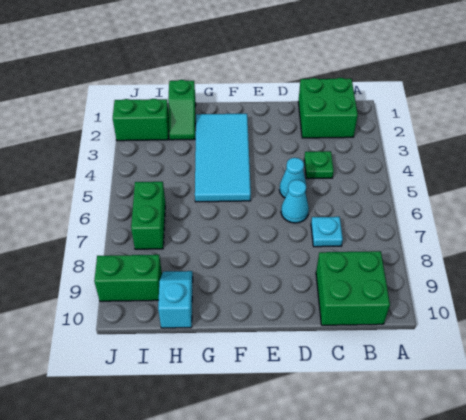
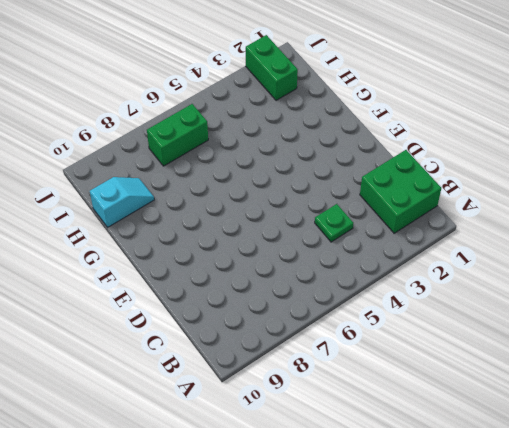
none -> green 2x2 brick [316,251,390,325]
none -> cyan 1x1 plate [311,217,343,247]
none -> cyan 1x1 cone [280,158,306,198]

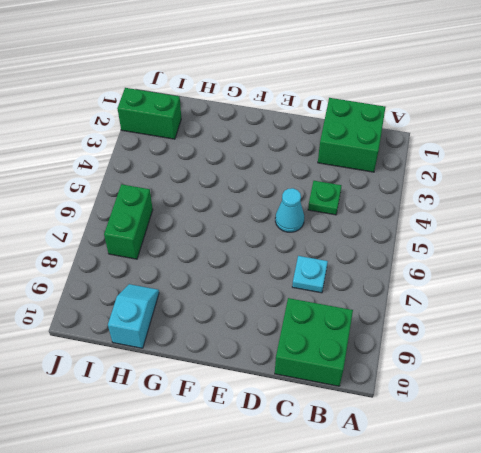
none -> cyan 1x1 cone [281,180,309,223]
none -> cyan 2x4 tile [195,114,251,202]
none -> green 1x2 slope [168,80,196,140]

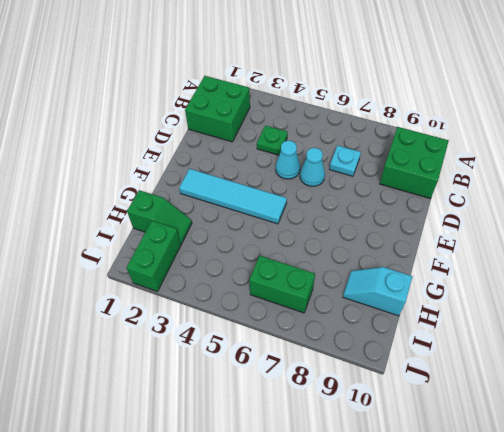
cyan 1x4 tile [179,169,287,224] -> cyan 2x4 tile [195,114,251,202]
none -> green 1x2 brick [94,255,162,301]

